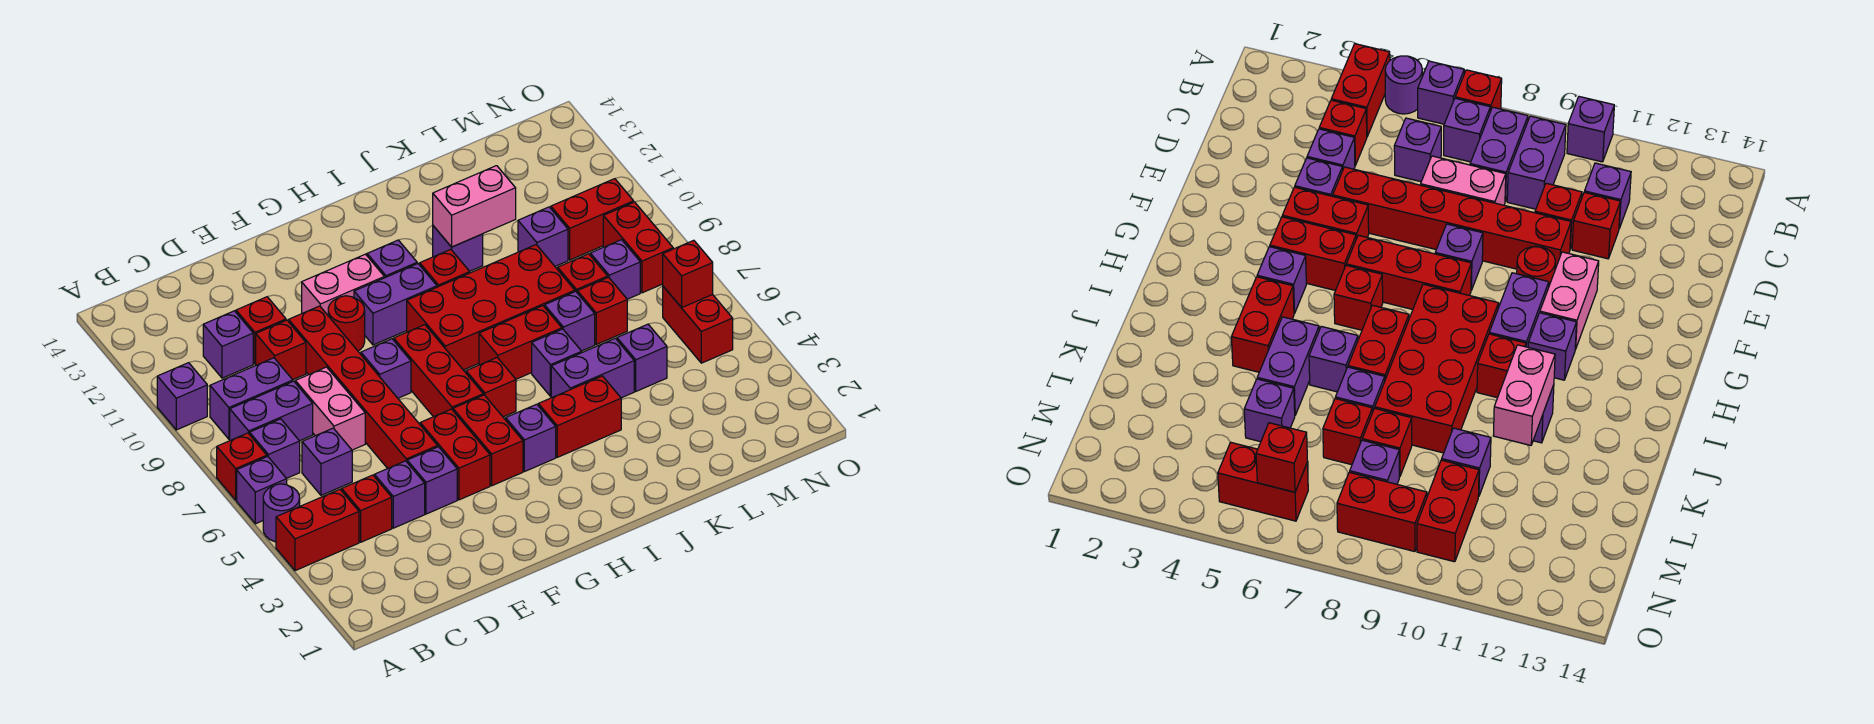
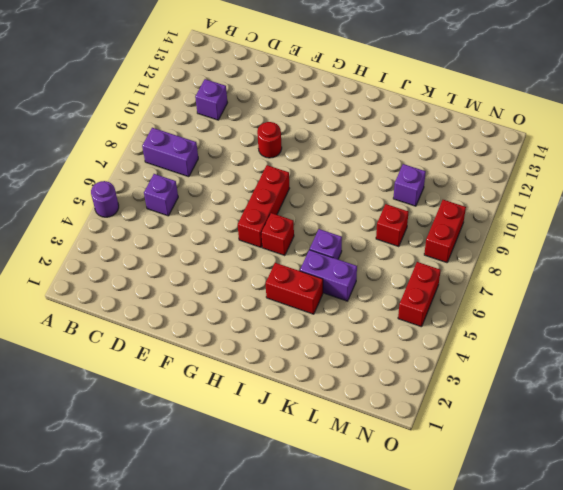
none -> red 1x2 brick [276,489,359,571]
none -> purple 1x1 brick [237,456,287,524]
none -> red 1x1 brick [217,433,267,500]
none -> purple 1x1 brick [157,363,207,430]

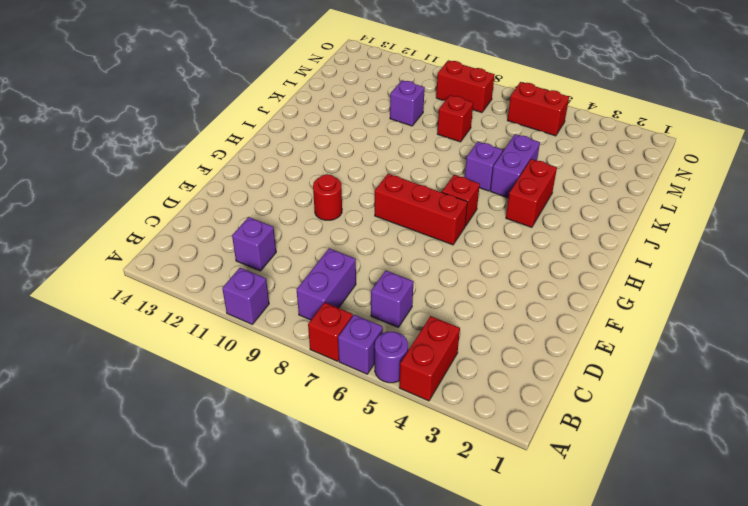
none -> purple 1x1 brick [250,419,300,479]
none -> purple 1x2 brick [210,358,293,439]
none -> red 1x1 brick [342,475,392,542]
none -> purple 1x1 brick [374,461,425,528]

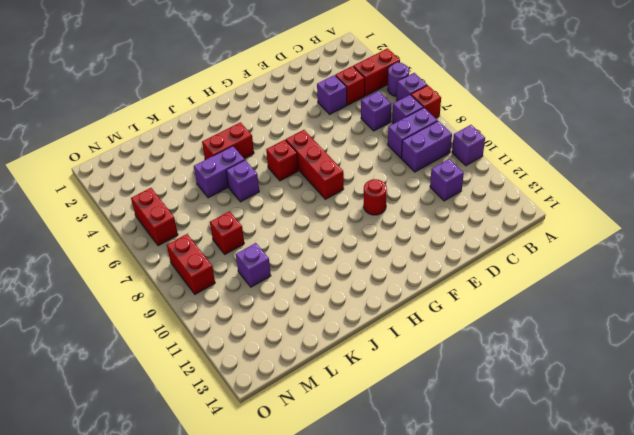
none -> pink 1x2 brick [295,367,365,450]
none -> red 1x1 brick [256,320,306,380]
none -> red 1x1 brick [236,297,286,364]
none -> purple 1x1 brick [407,447,457,514]

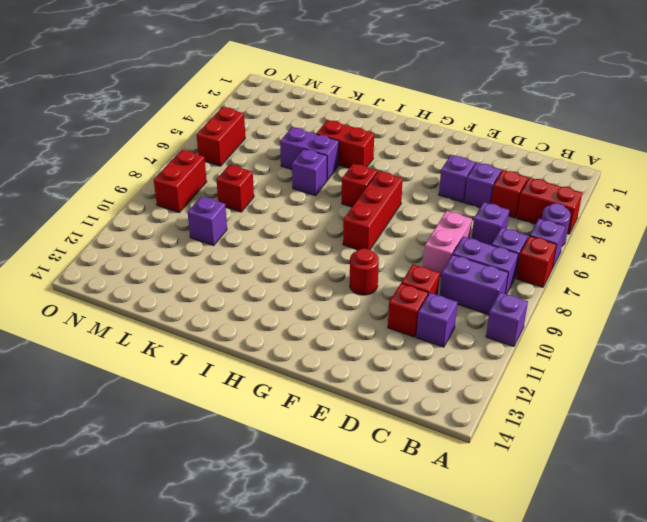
none -> red 1x6 brick [289,306,438,468]
none -> red 1x2 brick [420,409,490,500]
none -> purple 1x1 brick [361,339,411,398]
none -> pink 1x2 brick [302,254,384,315]

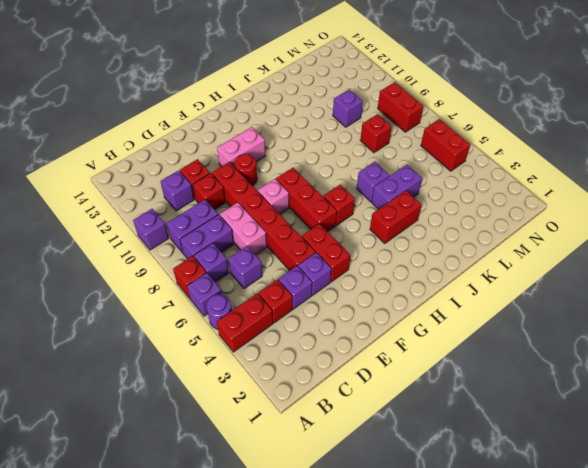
pink 1x1 brick [258,179,289,214] -> purple 1x1 brick [361,339,411,398]
none -> red 1x2 brick [453,395,523,486]
none -> purple 1x2 brick [354,264,437,345]
none -> purple 1x1 brick [506,404,556,472]
none -> red 2x4 brick [407,245,575,370]

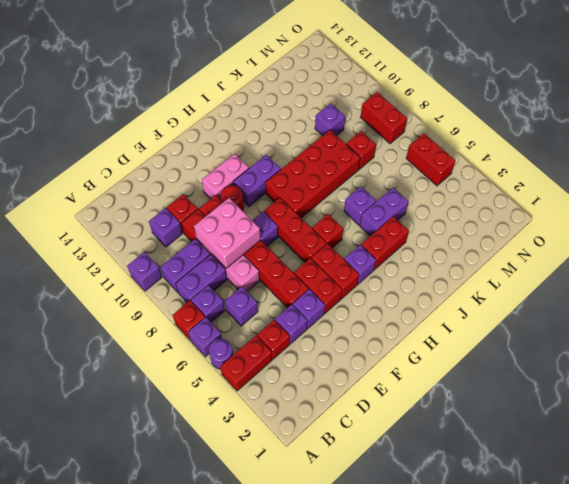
pink 2x2 brick [194,198,261,268] -> none
none -> purple 1x1 brick [367,240,417,278]
none -> red 1x2 brick [479,306,562,379]
none -> red 1x1 brick [420,249,470,287]
none -> purple 1x1 brick [433,226,483,271]

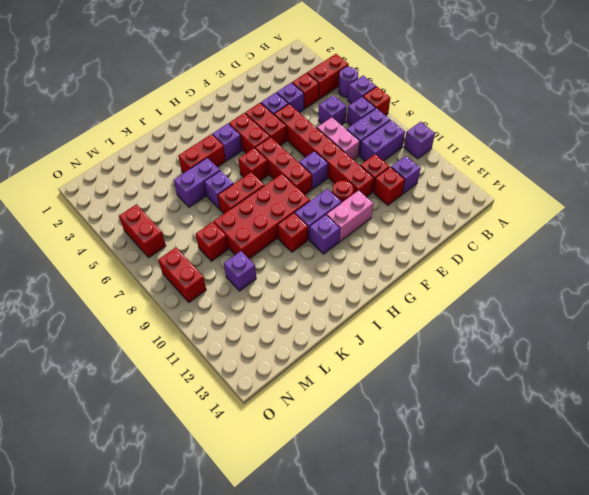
none -> purple 1x1 brick [433,226,483,271]
none -> purple 1x1 brick [545,291,595,351]
none -> purple 1x1 brick [617,324,667,391]
none -> red 1x1 brick [577,277,627,345]

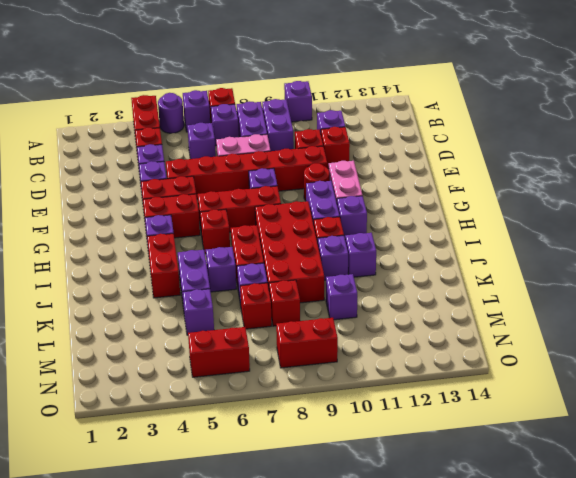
purple 1x1 brick [318,236,348,280] -> purple 1x1 brick moved to [590,240,640,299]
none -> red 1x2 brick [551,179,634,260]
none -> pink 1x2 brick [433,166,516,247]
none -> red 1x1 brick [663,240,713,308]

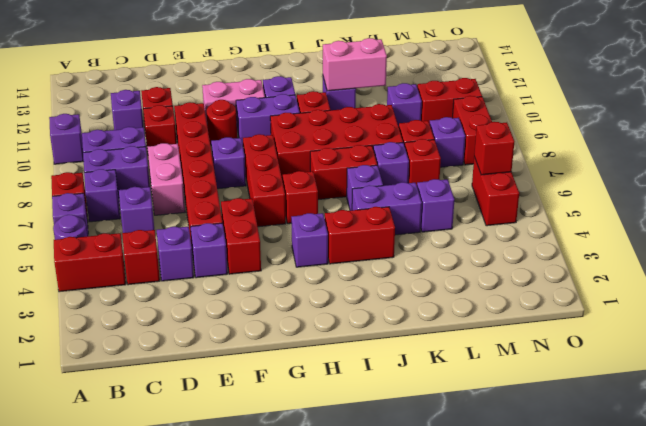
none -> red 1x2 brick [453,395,523,486]

